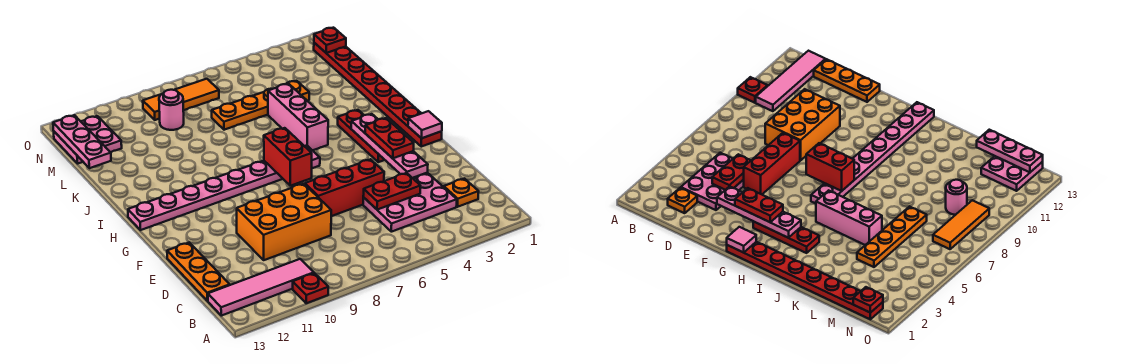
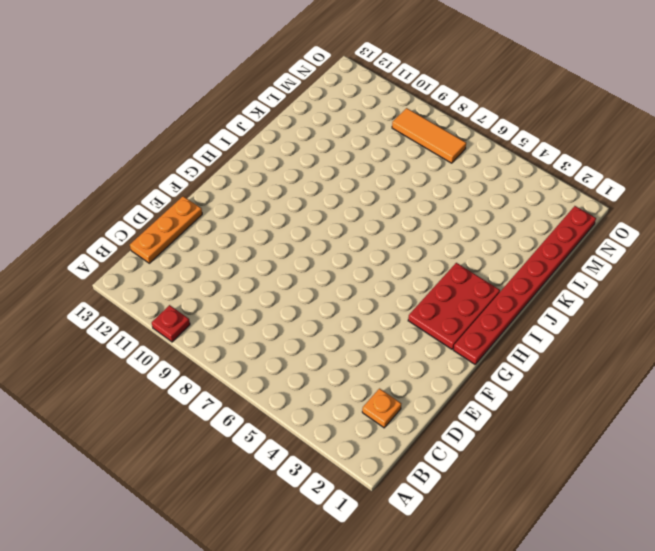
red 2x3 plate [408,263,500,349] -> red 1x3 plate [338,110,384,162]
none -> pink 1x4 tile [208,259,314,316]
none -> pink 2x3 plate [363,174,457,232]
none -> orange 2x3 brick [237,184,331,260]

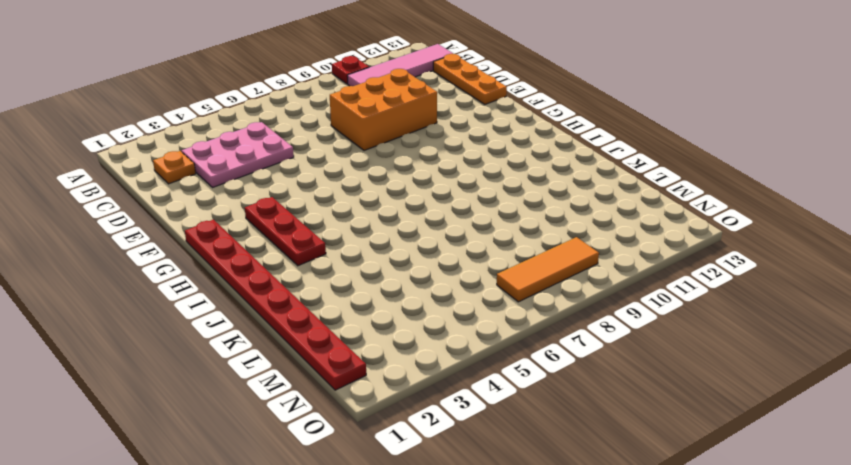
none -> red 1x3 brick [305,159,384,216]
none -> pink 1x8 plate [128,145,320,230]
none -> pink 1x3 brick [268,84,328,151]

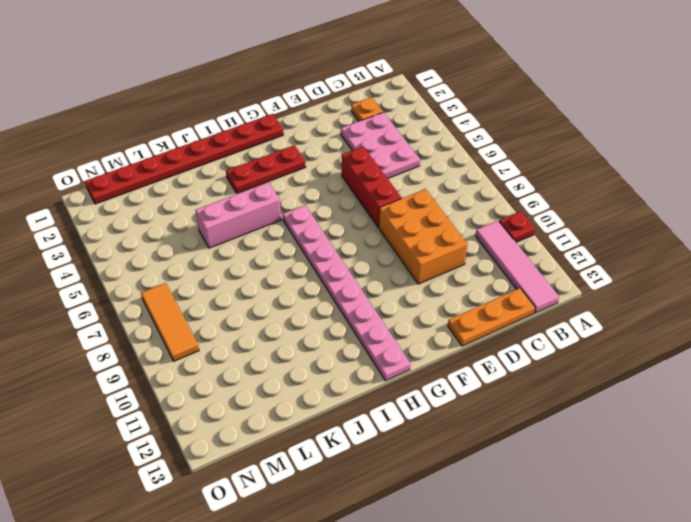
none -> orange 1x4 plate [212,81,309,130]
none -> pink 1x1 round brick [159,90,184,130]
none -> pink 2x2 plate [54,116,122,163]

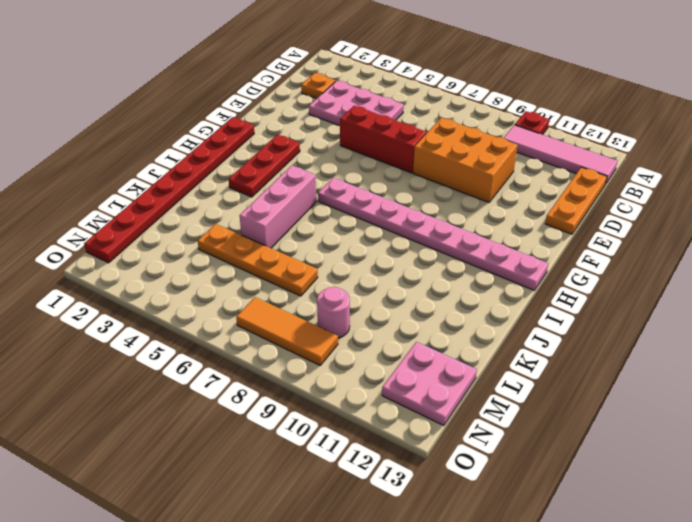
none -> red 1x2 plate [363,173,420,210]
none -> pink 1x4 plate [351,114,428,178]
none -> pink 1x1 tile [408,111,442,138]

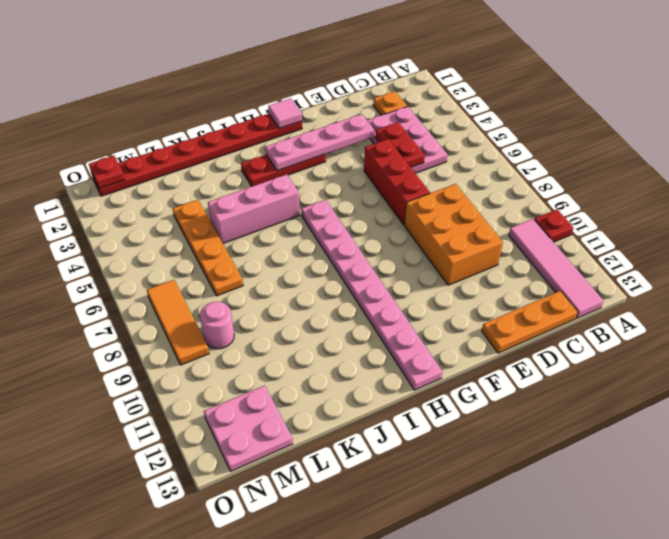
none -> red 1x2 brick [264,128,312,186]
none -> pink 1x3 plate [53,115,111,168]
none -> red 1x2 plate [365,118,414,158]

